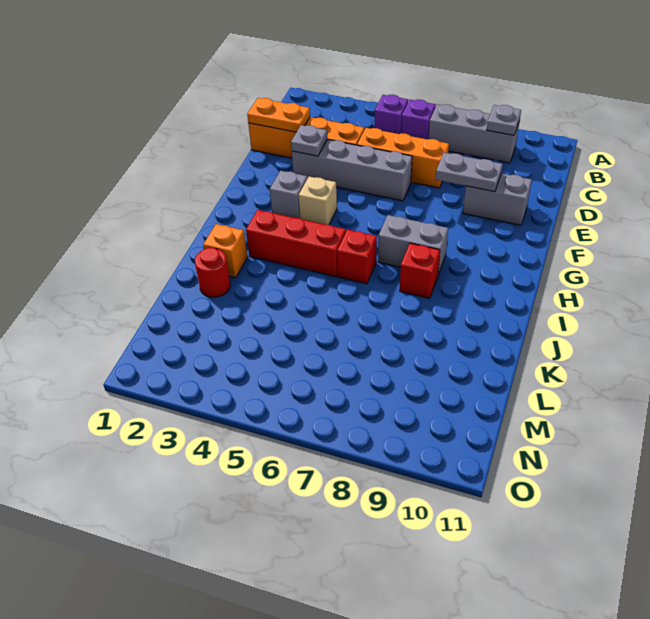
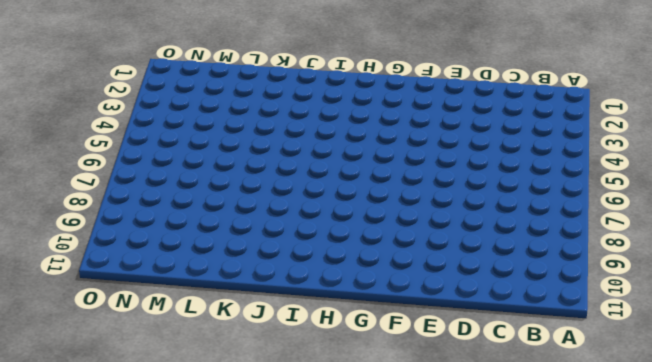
none -> purple 1x1 brick [375,95,408,134]
none -> purple 1x1 brick [401,100,435,139]
none -> grey 1x3 brick [429,105,519,163]

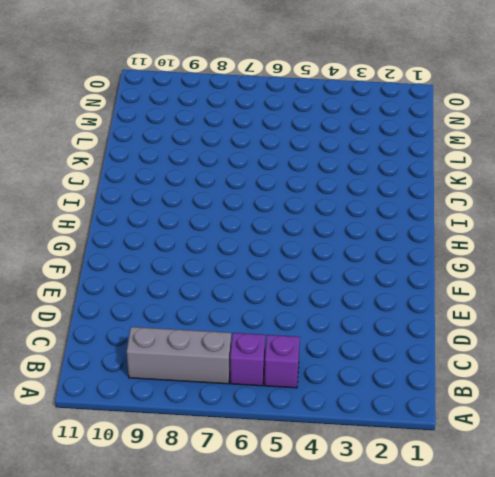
none -> orange 1x4 brick [248,117,364,158]
none -> orange 1x3 brick [357,128,449,188]
none -> grey 1x4 brick [292,139,412,201]

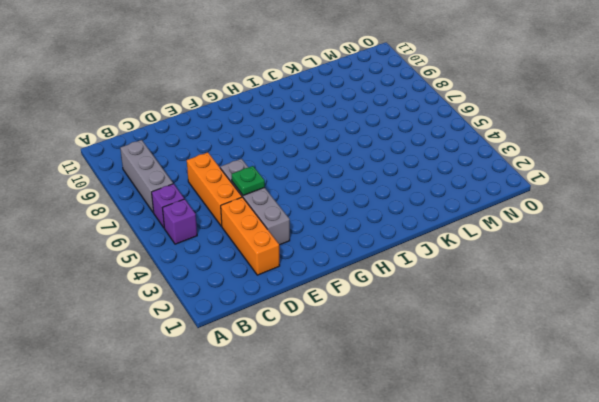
orange 1x3 brick [221,197,280,275] -> orange 1x4 brick [248,117,364,158]
green 1x1 plate [232,166,265,195] -> none
none -> grey 1x2 brick [463,173,532,225]
none -> grey 1x1 brick [270,171,307,218]
none -> tan 1x1 brick [299,177,337,225]

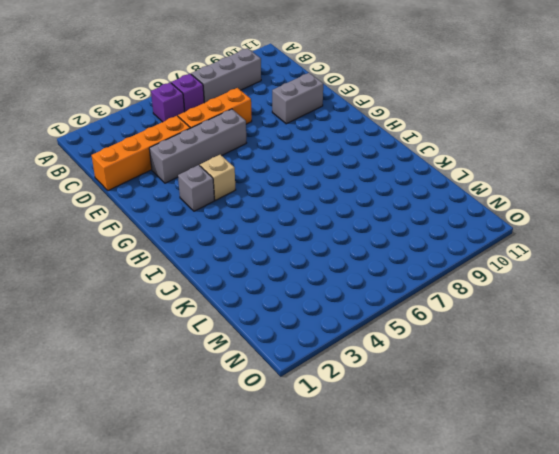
none -> grey 1x2 brick [378,215,448,274]
none -> red 1x3 brick [246,210,346,277]
none -> red 1x1 brick [337,229,377,284]

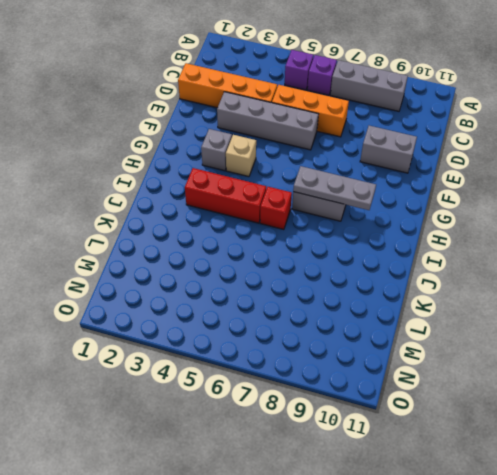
grey 1x3 plate [293,166,376,210] -> none
none -> red 1x1 brick [400,243,440,298]
none -> orange 1x1 brick [203,224,247,278]
none -> red 1x1 round brick [195,247,230,297]

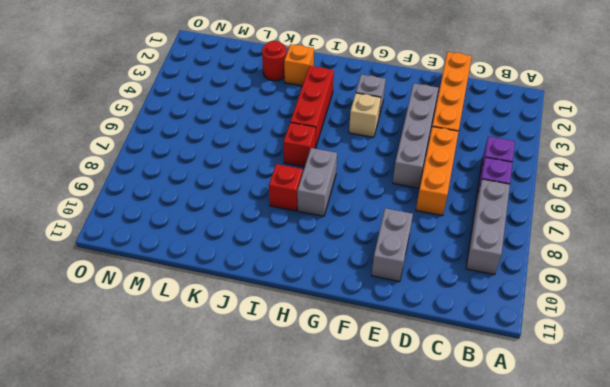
none -> grey 1x1 plate [487,105,521,135]
none -> orange 1x2 plate [247,98,310,132]
none -> grey 1x1 plate [291,125,327,156]

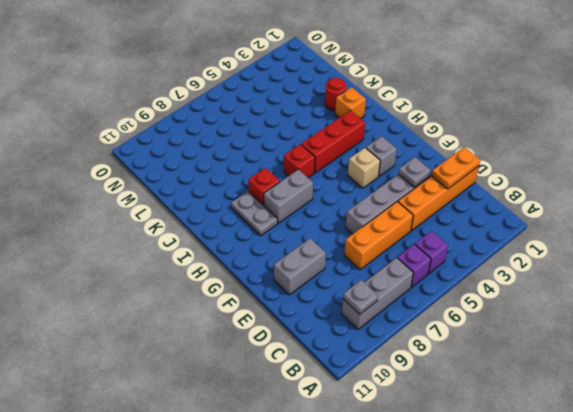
grey 1x2 plate [231,191,278,236] -> grey 1x2 plate turned to [436,153,503,192]

